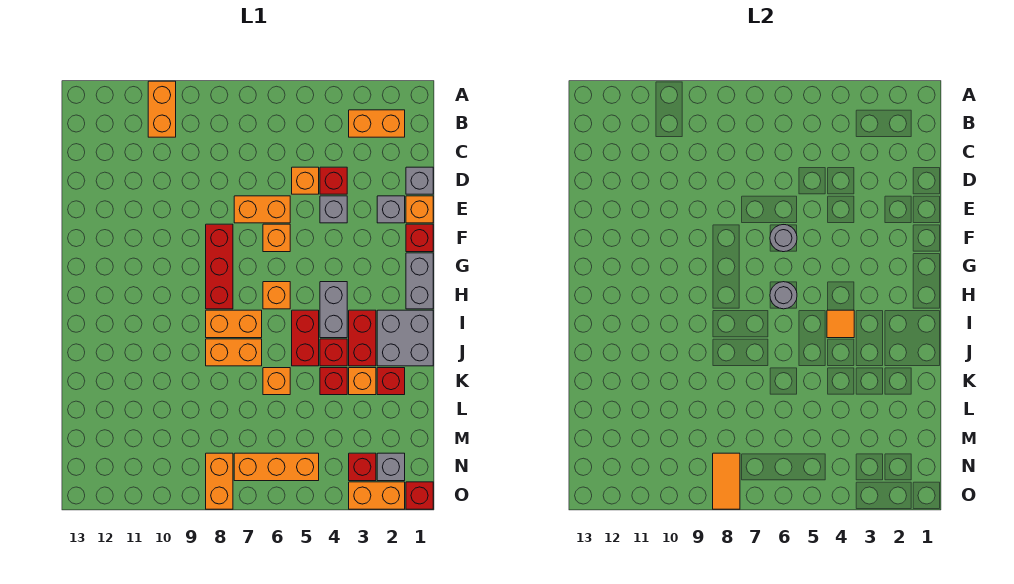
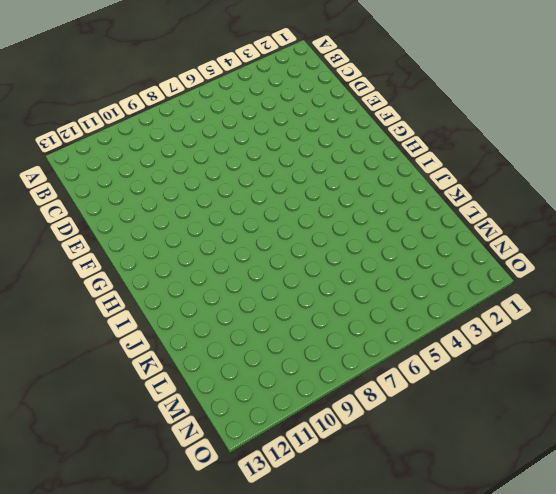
none -> orange 1x2 brick [148,81,176,137]
none -> orange 1x2 brick [349,110,405,137]
none -> grey 1x1 brick [406,167,433,194]
none -> red 1x1 brick [320,167,347,194]

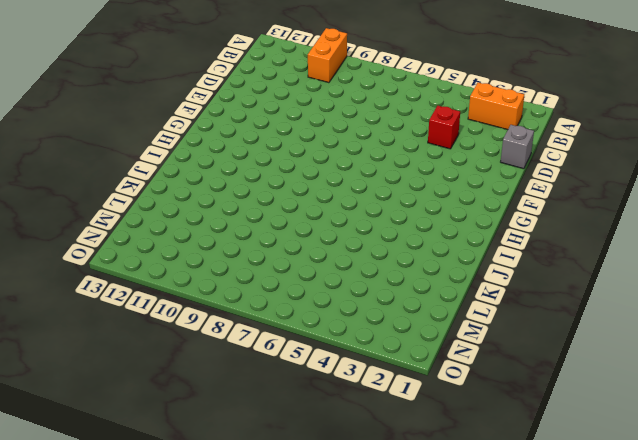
none -> orange 1x1 brick [292,167,319,194]
none -> orange 1x1 brick [406,196,433,223]
none -> grey 1x1 brick [377,196,405,223]
none -> grey 1x1 brick [320,196,347,223]

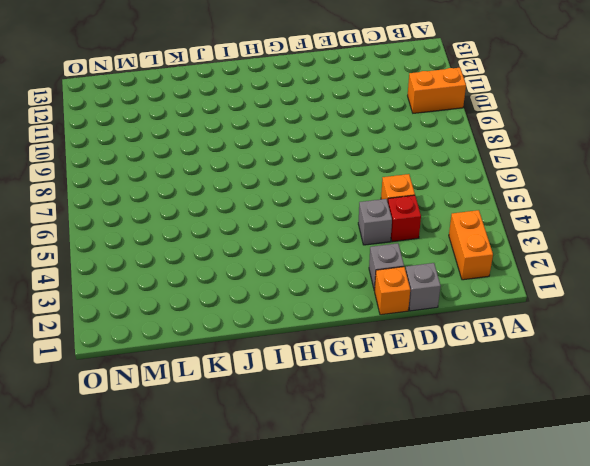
none -> orange 1x2 brick [234,196,290,223]
none -> red 1x1 brick [406,224,433,252]
none -> orange 1x1 brick [263,224,290,252]
none -> red 1x3 brick [206,224,233,309]

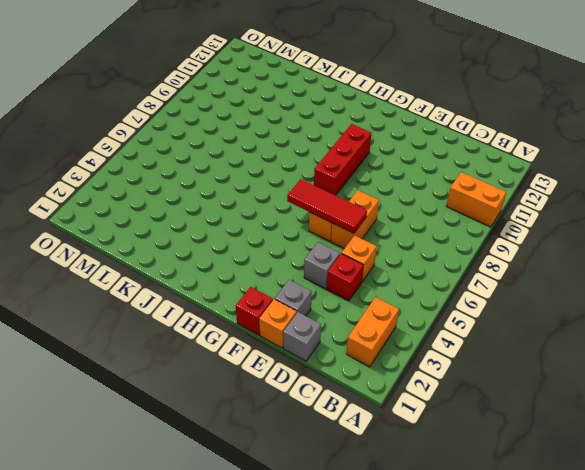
red 1x3 tile [287,179,367,234] -> grey 1x1 round brick [770,225,797,252]
red 1x3 brick [314,124,371,195] -> red 1x3 brick turned to [206,224,233,309]
none -> grey 1x2 brick [406,253,433,309]
none -> grey 1x2 brick [320,282,347,338]
none -> orange 1x1 brick [263,282,290,309]
none -> grey 2x2 brick [377,310,433,366]

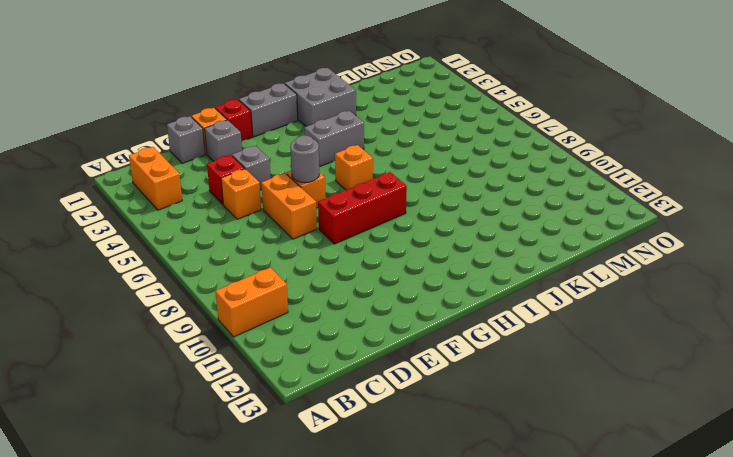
none -> red 1x2 brick [349,310,376,366]
none -> red 1x2 brick [292,310,319,366]
none -> orange 1x2 brick [206,310,262,338]
none -> red 1x1 brick [320,339,347,366]

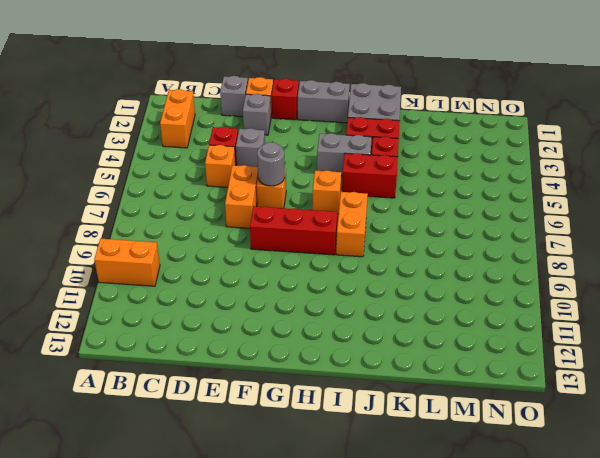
none -> orange 1x2 brick [206,339,262,366]
none -> red 1x1 brick [377,368,405,395]
none -> orange 1x1 brick [349,368,376,395]
none -> red 1x1 brick [320,368,347,395]

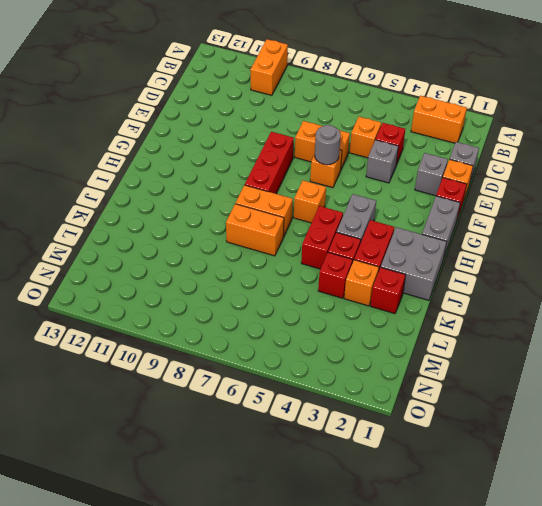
none -> orange 1x1 brick [263,368,290,395]
none -> grey 1x1 brick [377,453,405,481]
none -> red 1x1 brick [349,453,376,481]
none -> orange 1x3 brick [234,453,319,481]

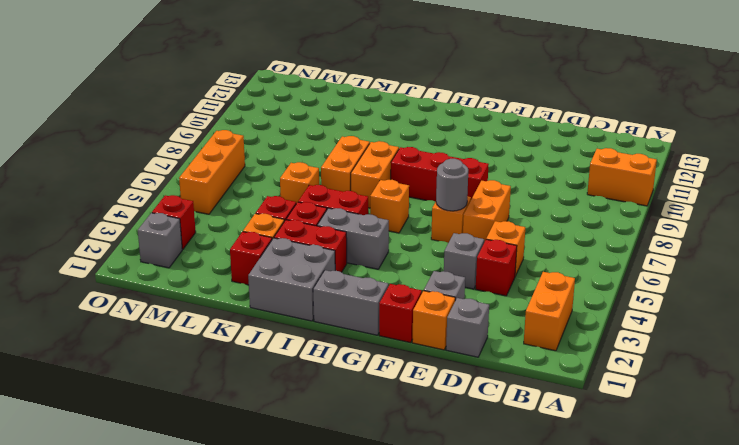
none -> orange 1x2 brick [206,453,233,509]
none -> red 1x1 brick [406,482,433,509]
none -> orange 1x2 brick [349,482,405,509]
none -> grey 1x1 round brick [770,282,797,309]

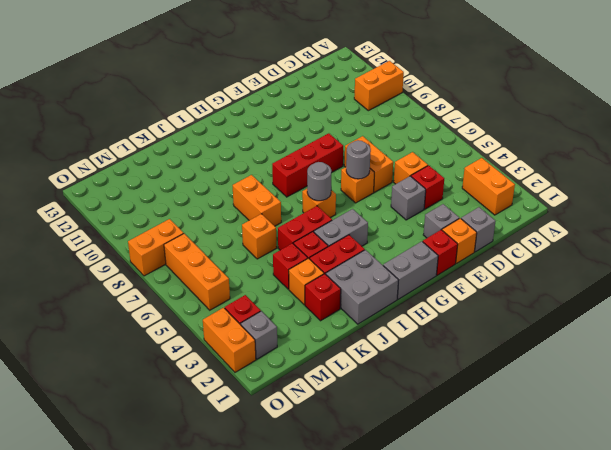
none -> orange 1x2 brick [206,310,262,338]
none -> red 1x1 brick [406,482,433,509]
none -> orange 1x1 tile [827,310,854,338]
none -> orange 1x2 tile [713,453,740,509]

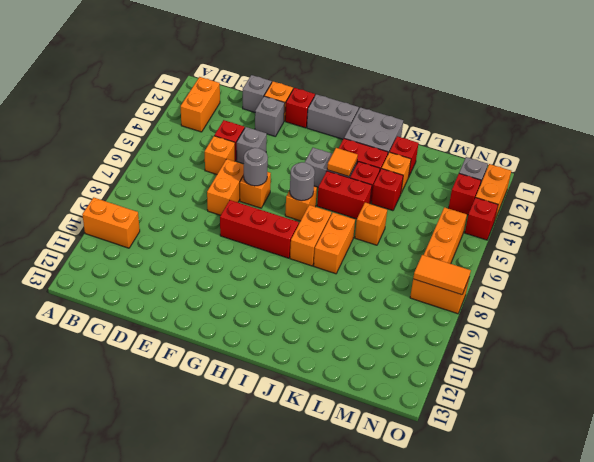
red 1x1 brick [465,198,498,240] -> red 1x1 brick moved to [406,482,433,509]

